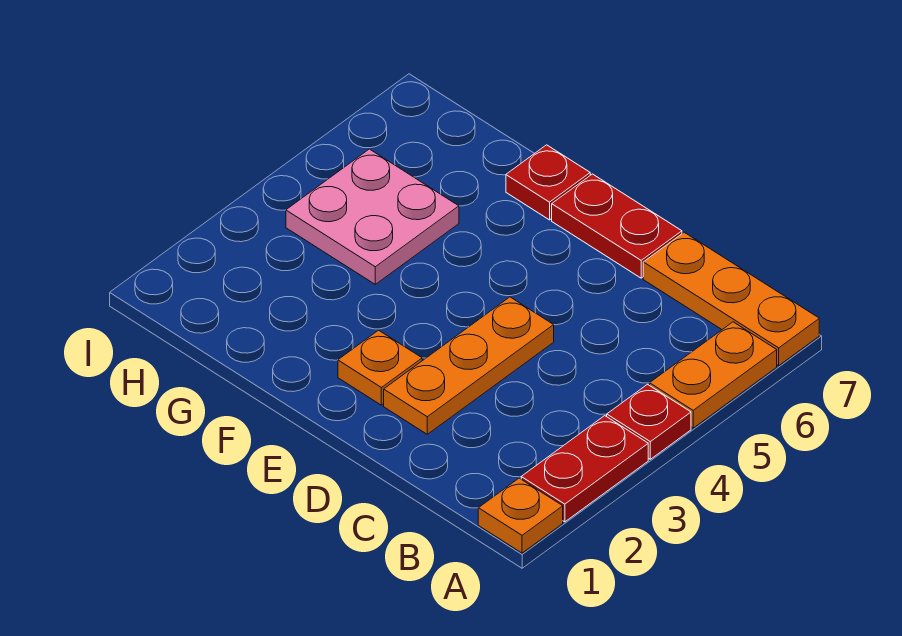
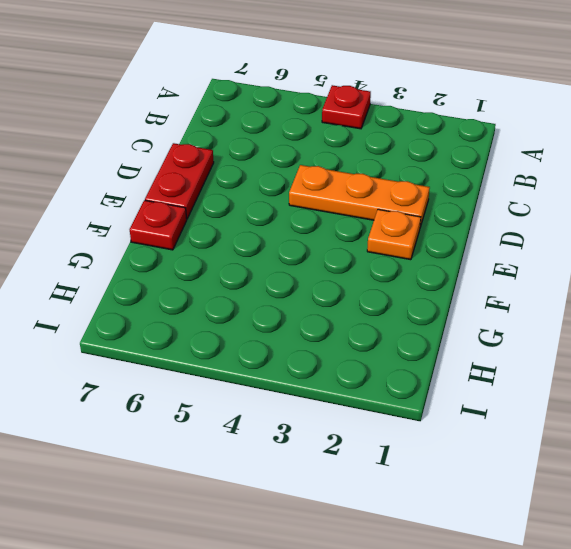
none -> orange 1x1 plate [478,478,563,553]
none -> red 1x2 plate [521,416,648,522]

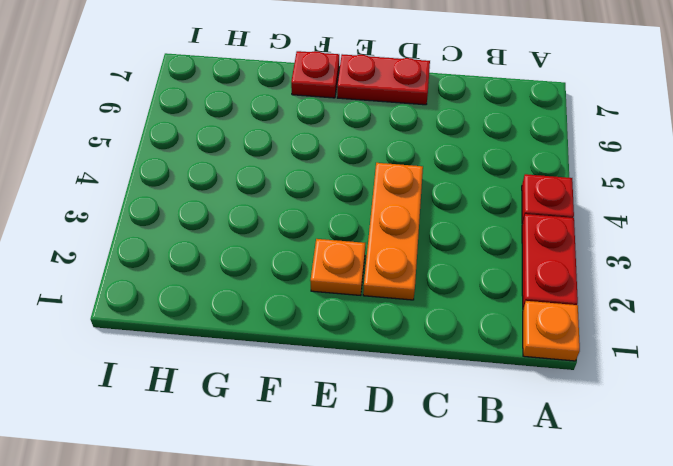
none -> orange 1x2 plate [650,322,777,428]
none -> orange 1x3 plate [643,232,819,365]

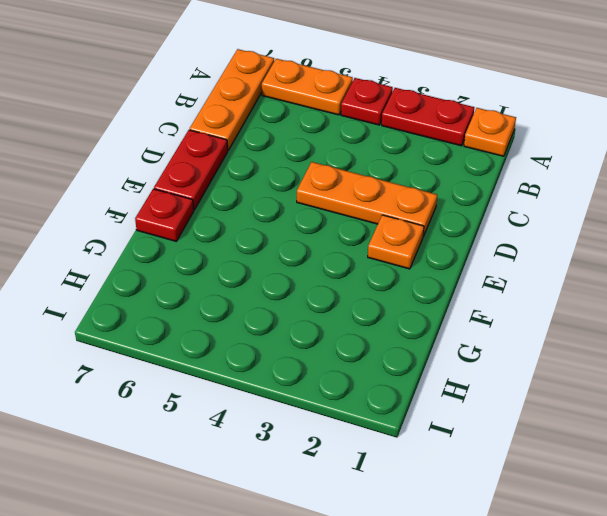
none -> pink 2x2 plate [286,149,459,284]

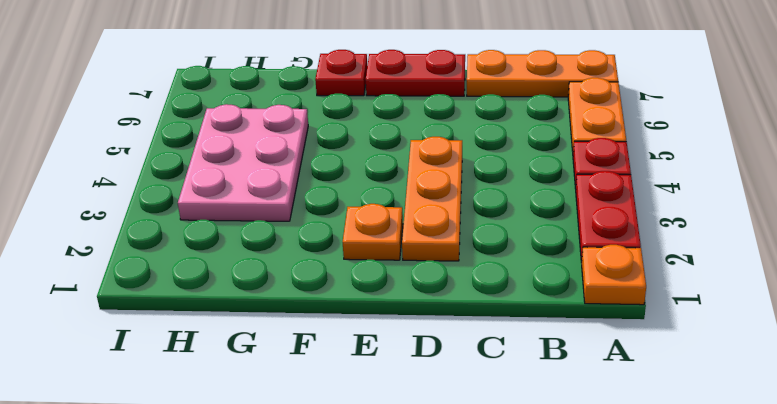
pink 2x3 plate [178,104,308,221] -> pink 2x2 plate [286,149,459,284]

